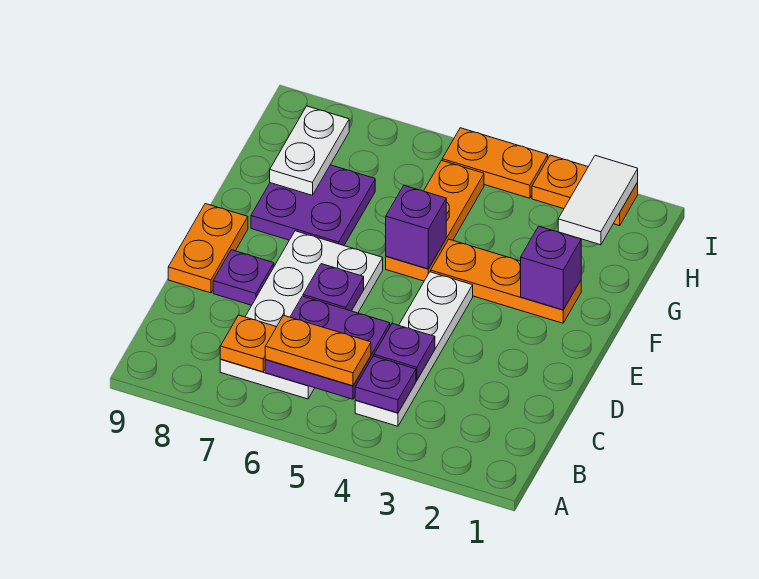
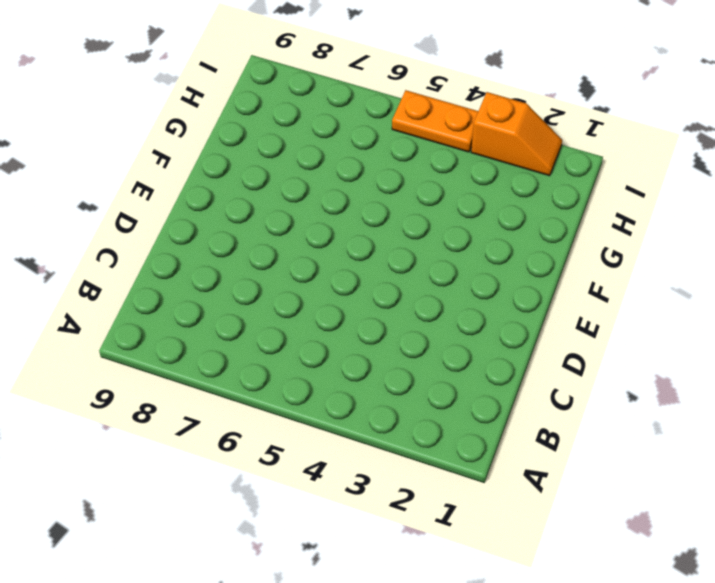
orange 1x2 slope [471,92,562,176] -> orange 1x2 plate [532,155,638,226]
none -> white 1x4 plate [355,272,473,426]
none -> white 2x4 plate [220,231,383,399]
none -> purple 1x1 plate [213,250,274,305]

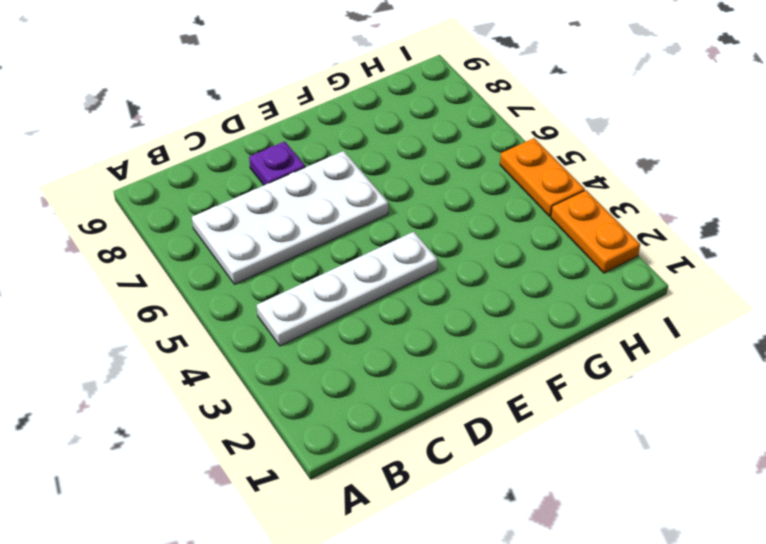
none -> orange 1x2 plate [168,204,248,293]
none -> orange 1x3 plate [431,239,581,323]
none -> orange 1x3 plate [386,160,484,281]

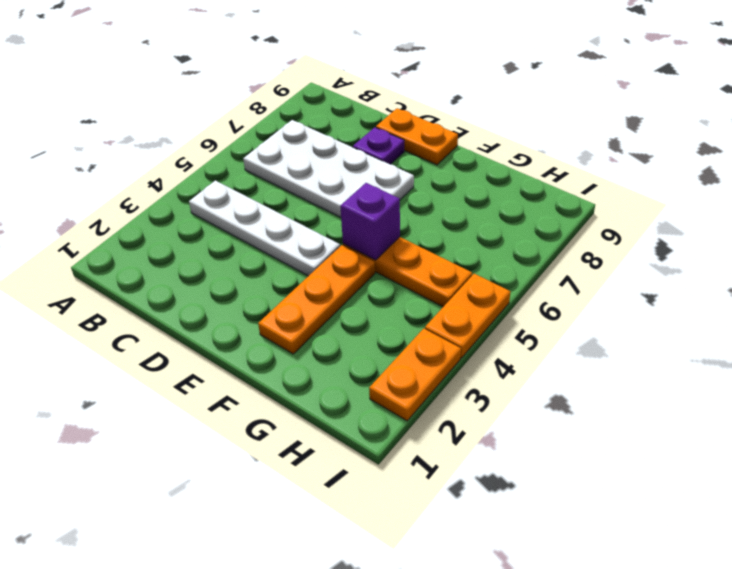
none -> purple 2x2 plate [251,165,375,246]
none -> purple 1x1 plate [355,356,416,413]
none -> purple 2x2 plate [265,296,390,399]

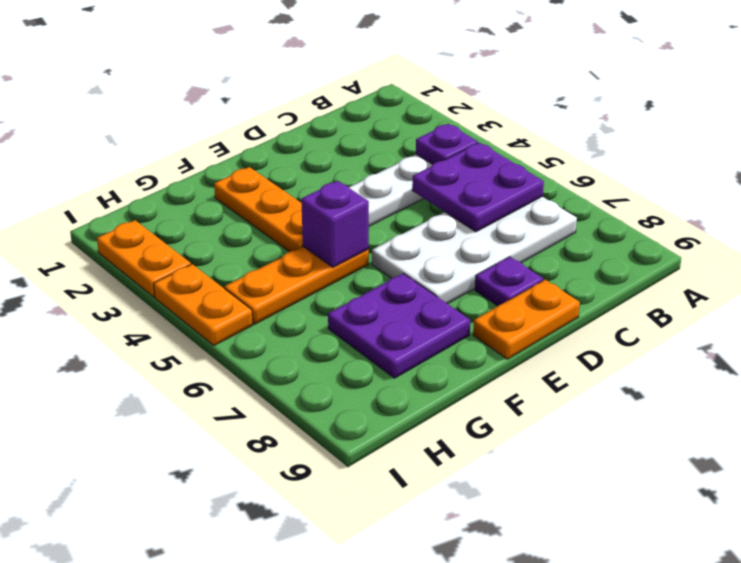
none -> orange 1x1 plate [220,315,276,372]
none -> purple 1x1 plate [374,324,435,380]
none -> purple 1x1 plate [303,264,364,311]

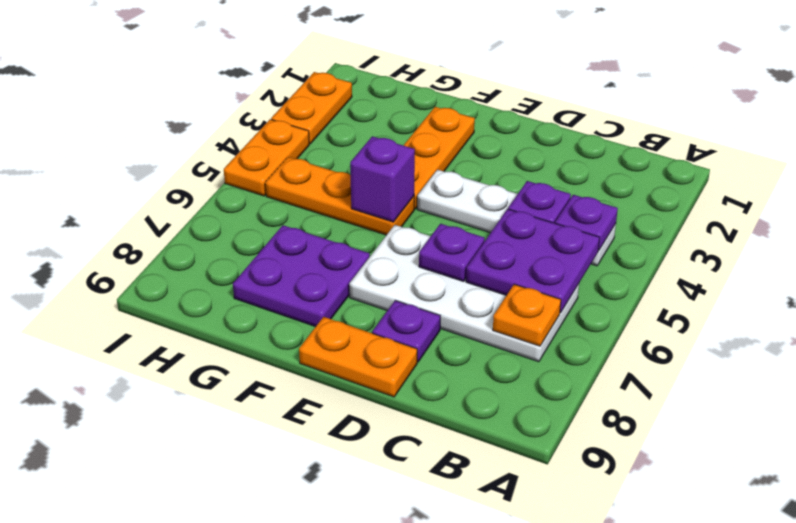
none -> purple 1x1 brick [521,226,581,310]
none -> white 1x2 plate [270,106,349,195]
none -> white 1x2 tile [558,155,638,245]

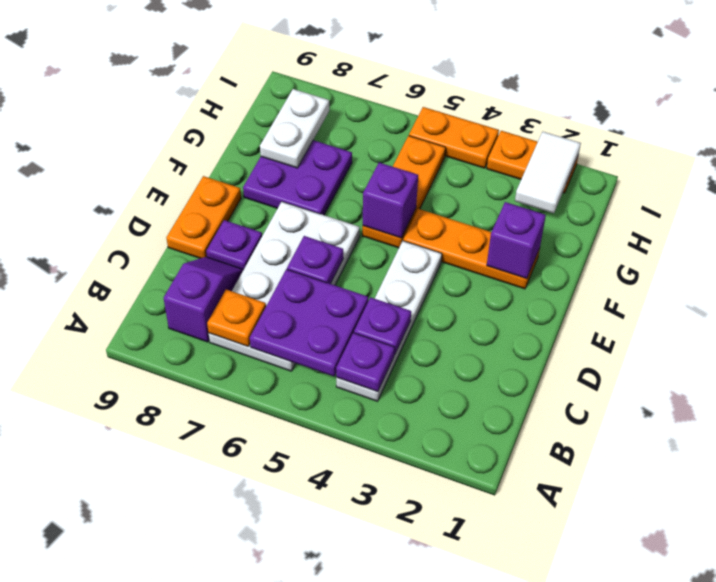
purple 1x2 slope [164,257,244,342] -> none
none -> orange 1x2 plate [265,315,371,386]

